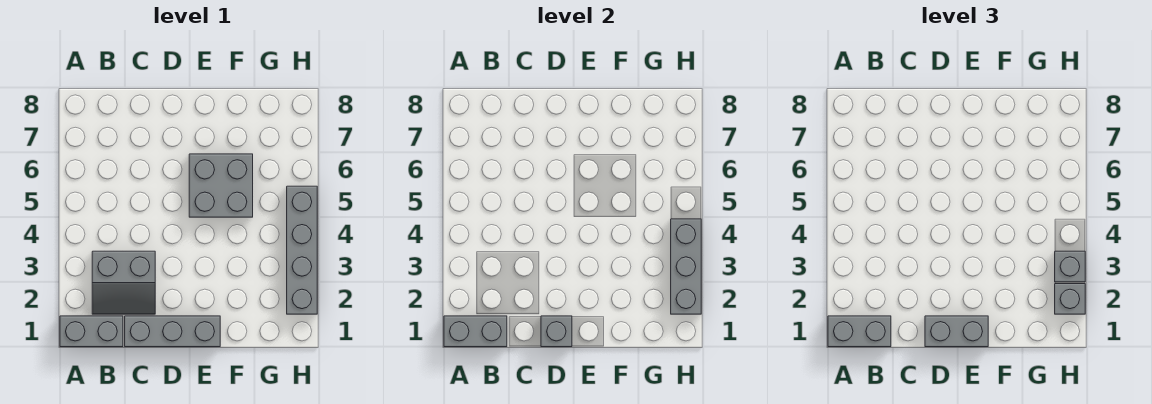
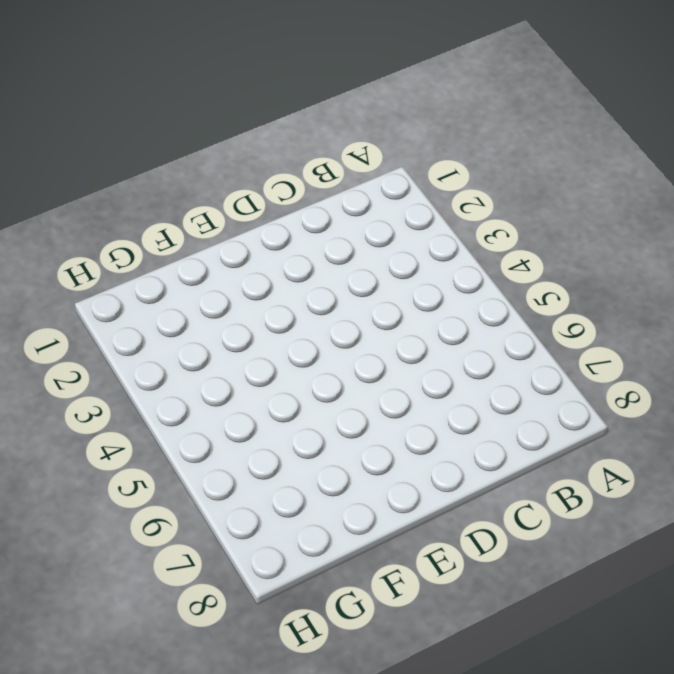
none -> grey 1x2 brick [60,316,123,347]
none -> grey 2x2 slope [92,251,155,314]
none -> grey 1x3 brick [125,316,220,347]

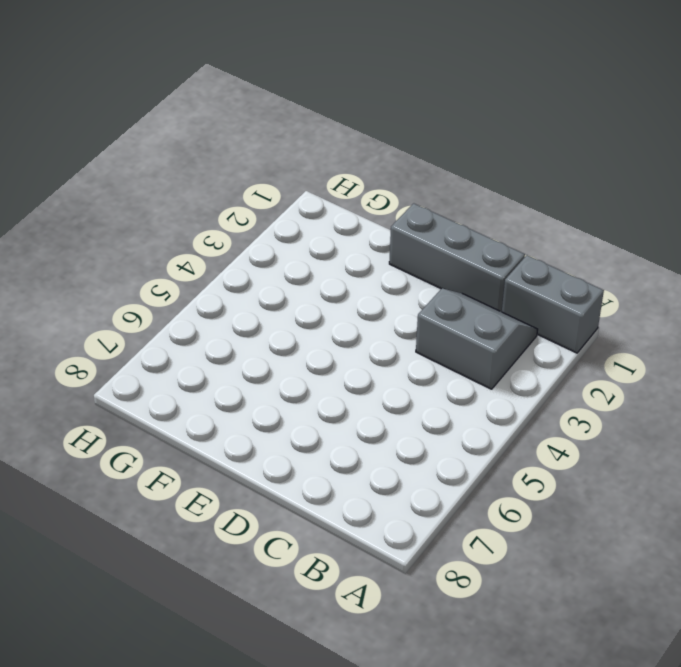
none -> grey 2x2 brick [189,154,253,217]
none -> grey 1x4 brick [287,186,317,314]
none -> grey 1x2 brick [444,316,507,347]

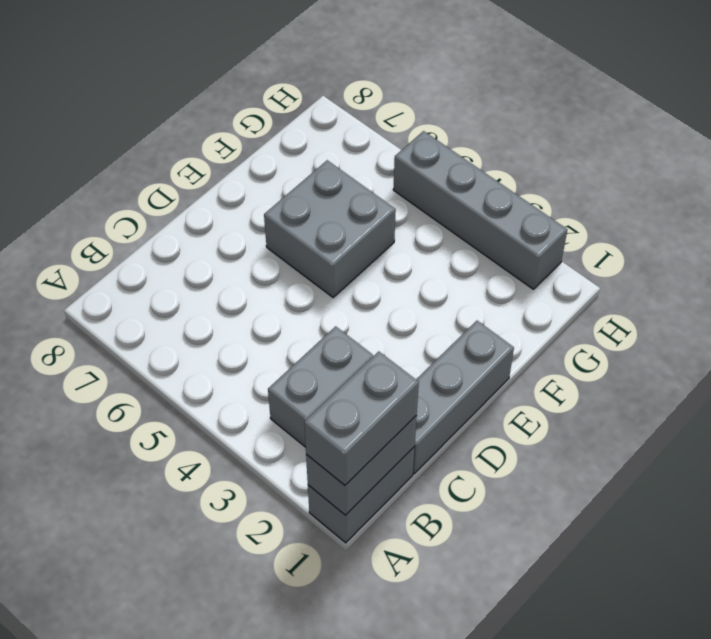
none -> grey 1x1 brick [541,316,572,347]
none -> grey 1x3 brick [671,219,701,314]
none -> grey 1x2 brick [925,316,988,347]

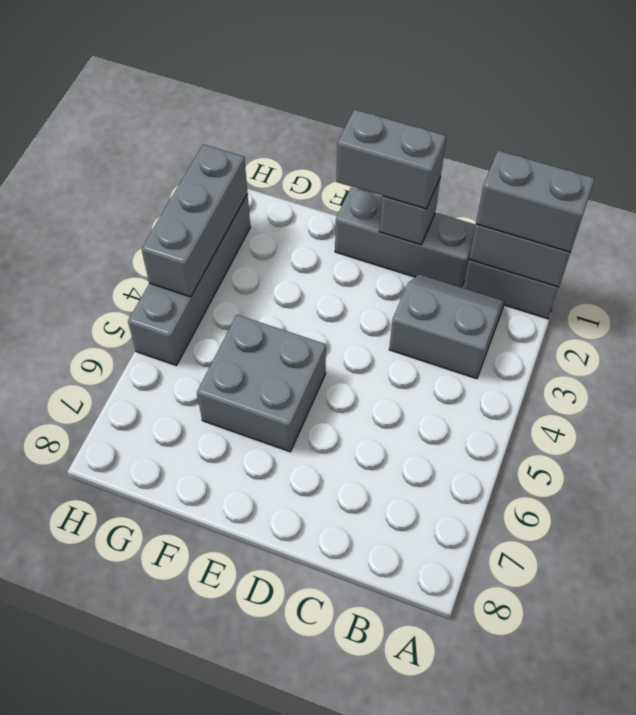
none -> grey 1x1 brick [1055,284,1085,314]
none -> grey 1x1 brick [1055,251,1085,282]

